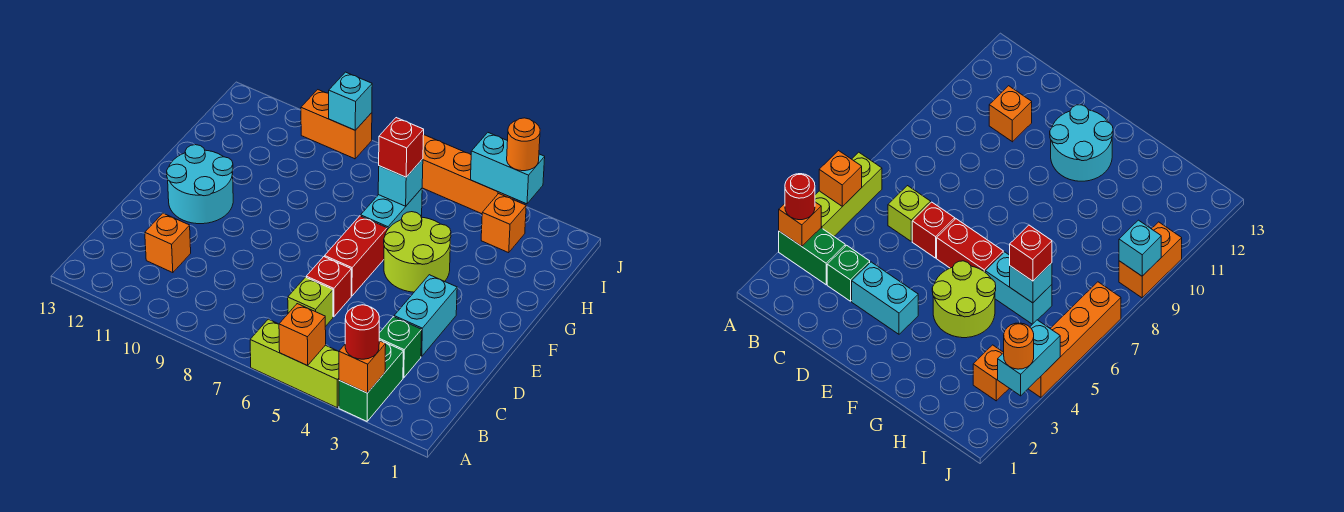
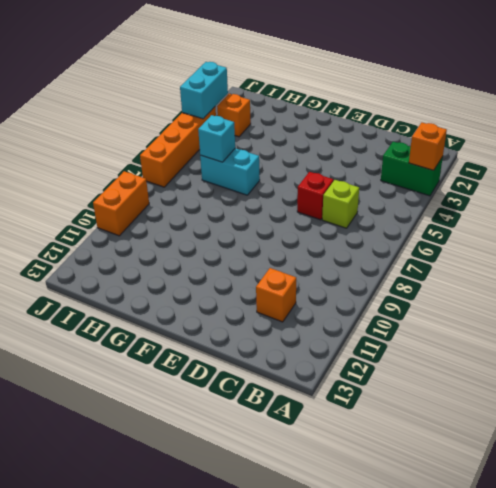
none -> lime 1x3 brick [250,319,339,408]
none -> green 1x1 brick [379,317,422,378]
none -> cyan 1x2 brick [394,275,457,356]

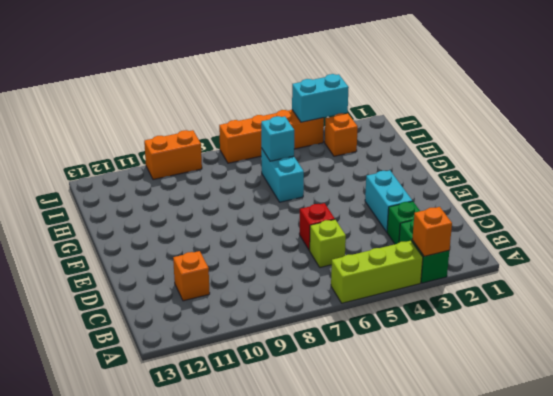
none -> red 1x2 brick [325,216,387,296]
none -> cyan 2x2 round brick [167,145,233,224]
none -> lime 2x2 round brick [384,212,451,292]

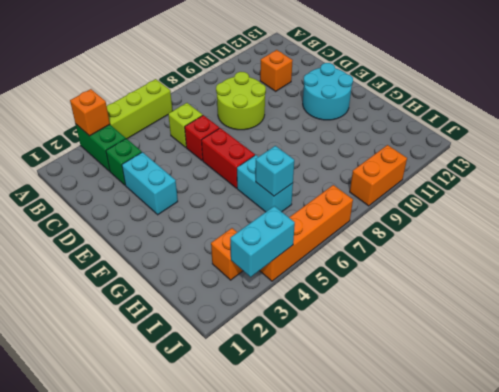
lime 2x2 round brick [216,72,266,130] -> lime 2x2 round brick moved to [384,212,451,292]
none -> orange 1x1 brick [279,304,326,365]
none -> cyan 1x1 brick [329,72,372,130]
none -> red 1x1 round brick [345,305,379,359]

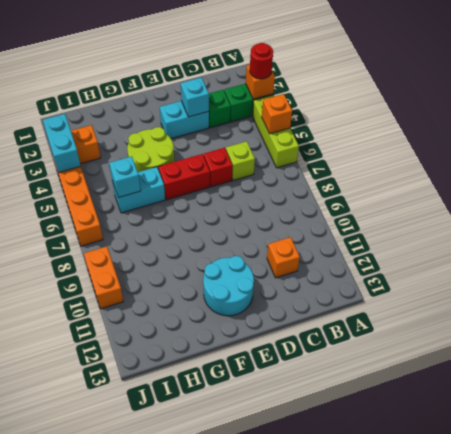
cyan 1x1 brick [181,78,209,117] -> cyan 1x1 brick moved to [329,72,372,130]
none -> red 1x1 brick [379,118,424,177]
none -> orange 1x1 round brick [507,118,540,171]

